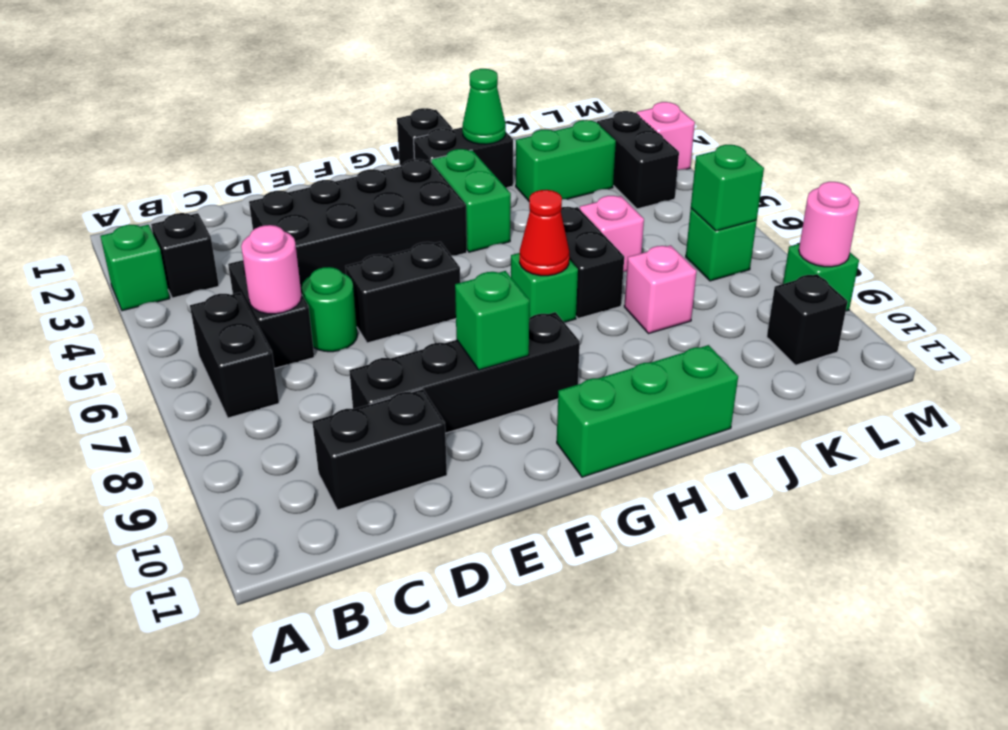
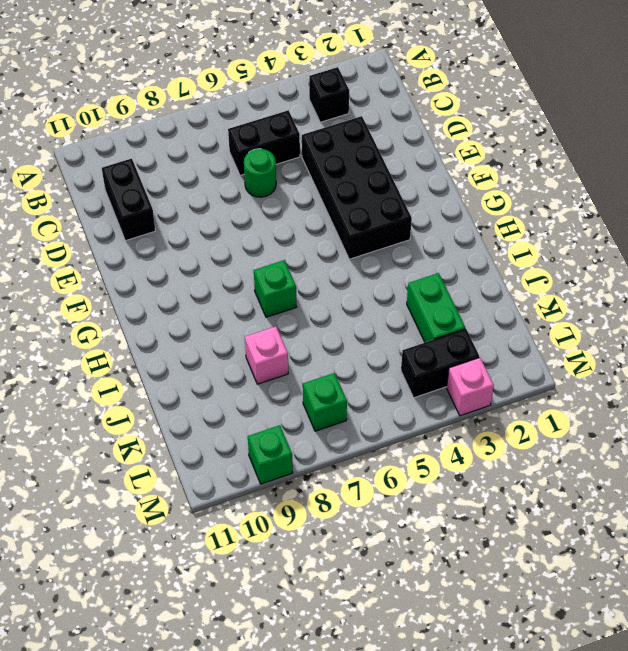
none -> green 1x1 brick [100,225,170,311]
none -> black 1x2 brick [190,293,279,418]
none -> black 1x4 brick [349,312,580,433]

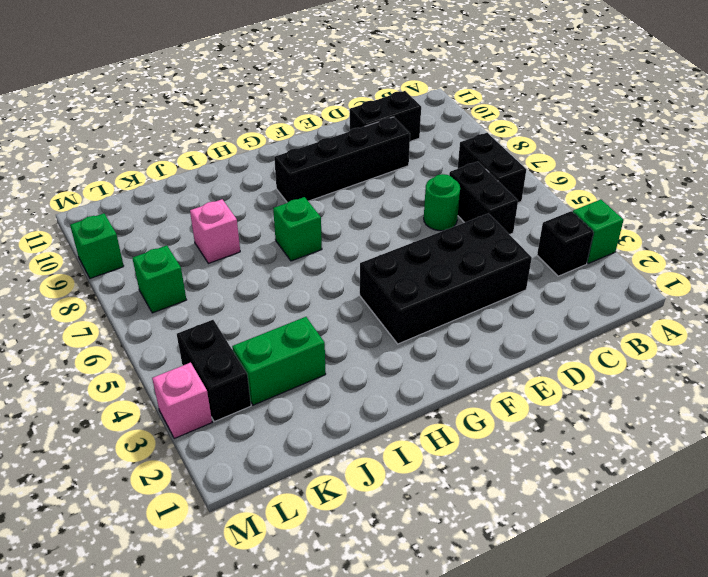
none -> black 1x2 brick [345,242,460,343]
none -> green 1x3 brick [557,345,738,477]
none -> black 1x1 brick [397,108,453,166]

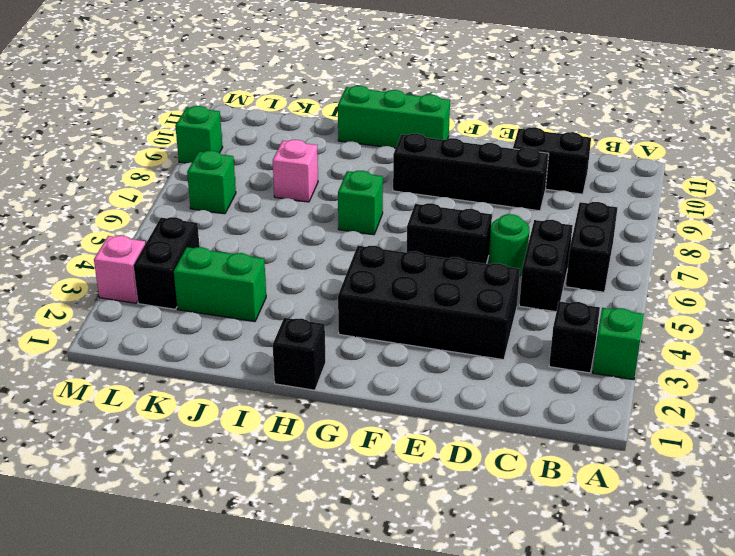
none -> black 1x2 brick [414,128,513,188]
none -> green 1x2 brick [431,149,511,252]
none -> black 1x2 brick [561,207,624,318]

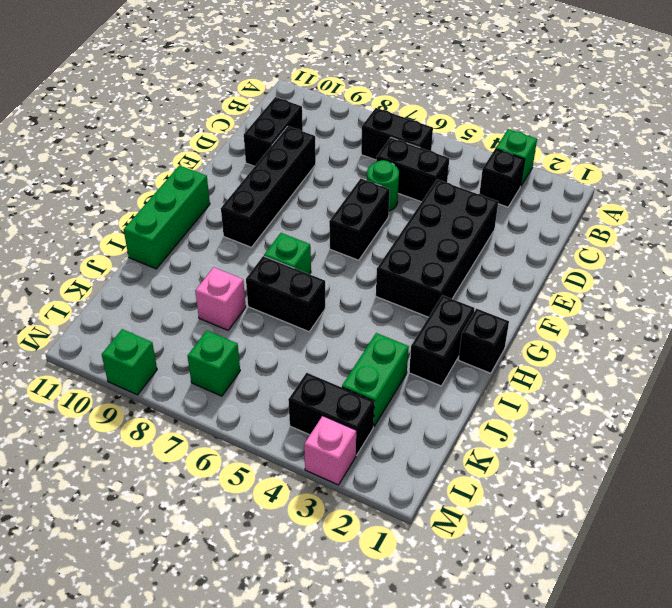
none -> green 1x2 brick [431,149,511,252]
none -> pink 1x1 brick [579,196,644,272]
none -> black 1x1 brick [767,274,848,365]

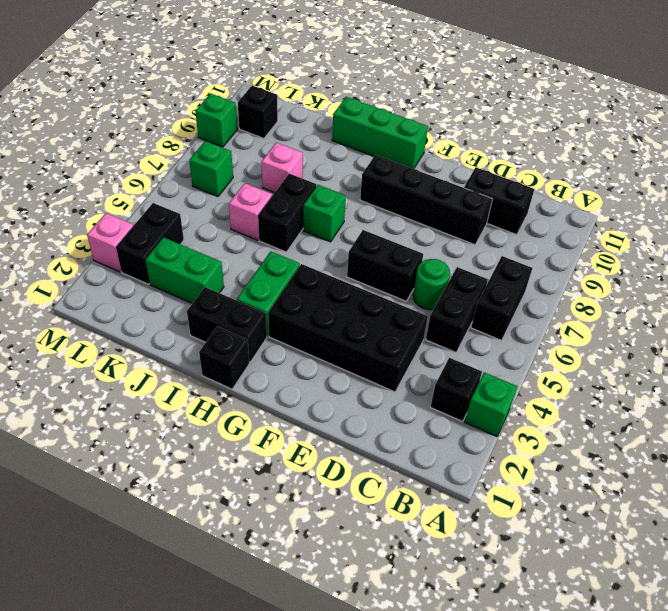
none -> pink 1x1 round brick [241,225,302,314]
none -> green 1x1 brick [455,271,529,370]
none -> red 1x1 cone [519,190,569,276]

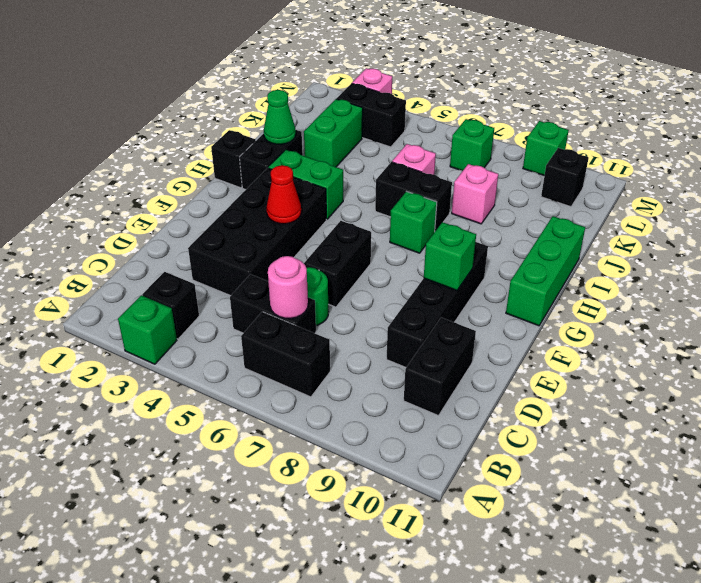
red 1x1 cone [266,165,301,224] -> red 1x1 cone moved to [519,190,569,276]
none -> green 1x1 brick [691,145,764,231]
none -> pink 1x1 round brick [799,182,859,267]

